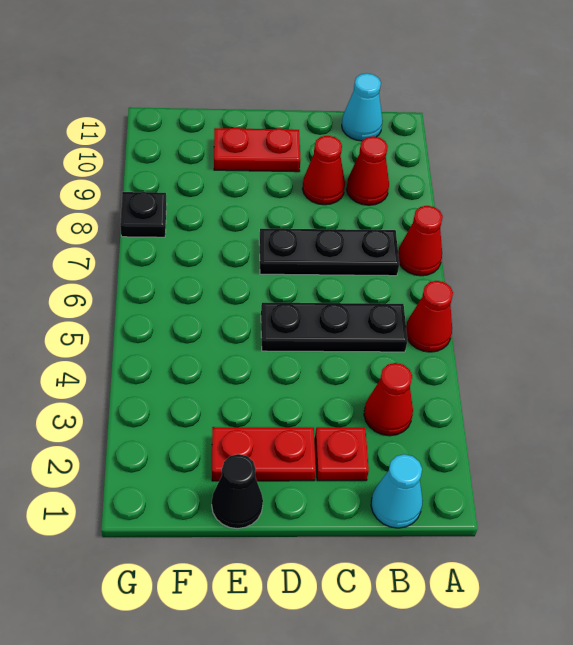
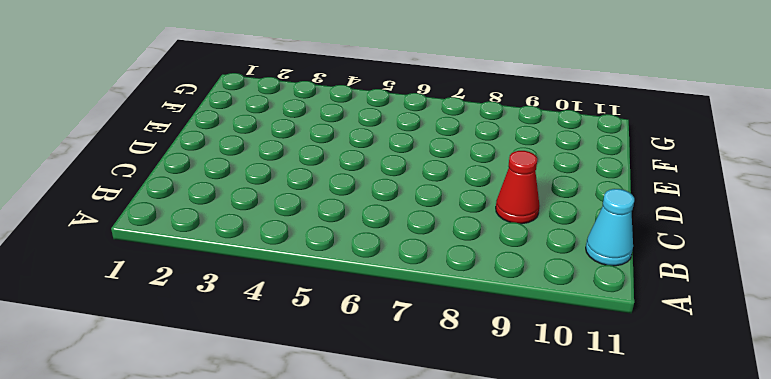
none -> red 1x1 cone [406,281,453,352]
none -> red 1x1 cone [398,206,443,276]
none -> cyan 1x1 cone [371,454,423,528]

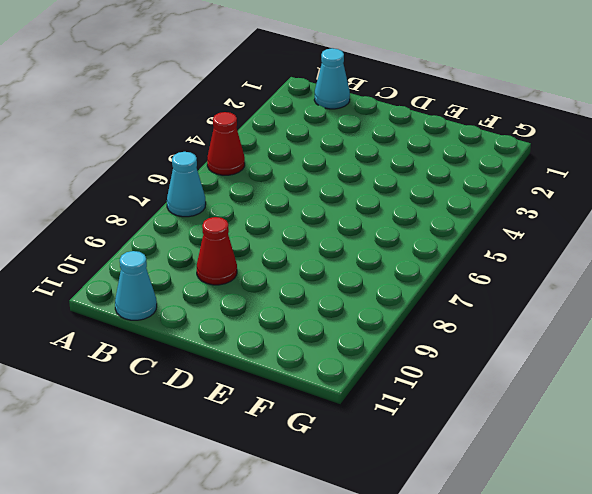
cyan 1x1 cone [167,152,206,217] -> red 1x1 cone [398,206,443,276]
none -> red 1x1 cone [364,363,413,436]
none -> black 1x3 plate [261,303,407,352]
none -> black 1x3 plate [259,229,399,276]

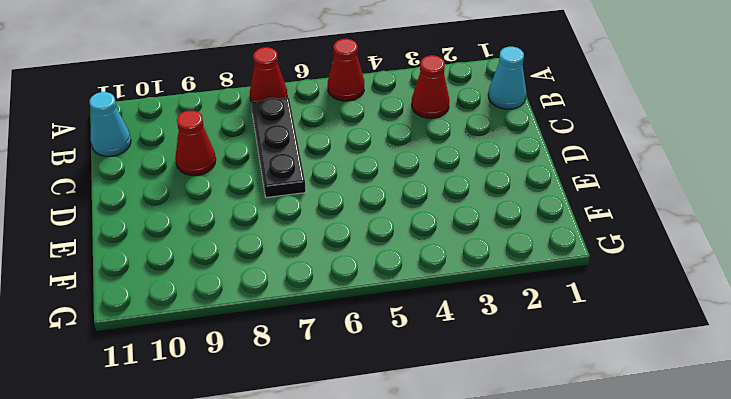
none -> black 1x3 plate [261,303,407,352]
none -> red 1x1 cone [347,136,389,205]
none -> red 1x1 plate [315,427,369,481]

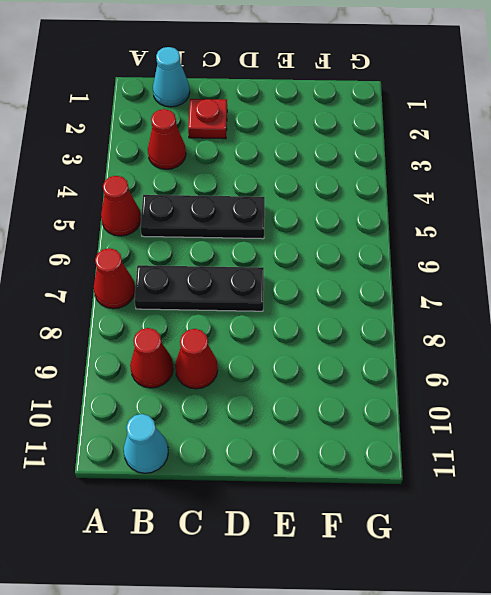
none -> red 1x2 plate [212,427,316,481]
none -> red 1x2 plate [214,127,301,172]
none -> black 1x1 cone [212,454,263,529]

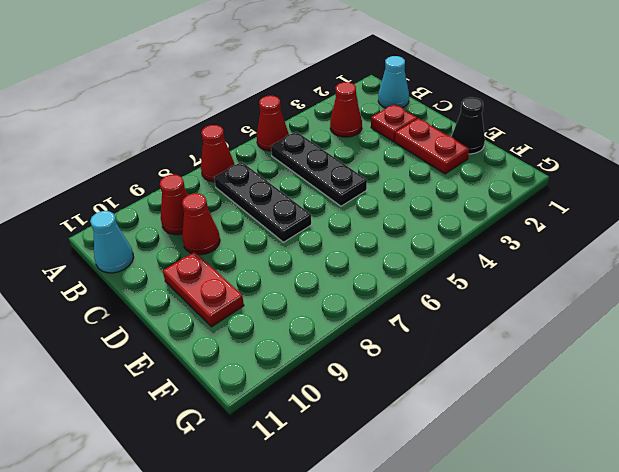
none -> black 1x1 plate [120,192,167,237]

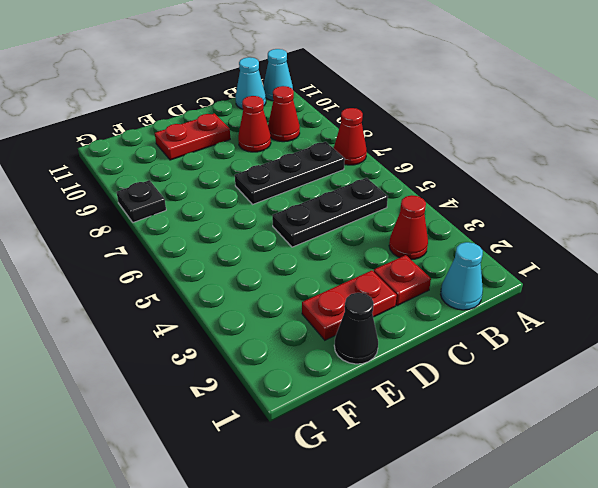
cyan 1x1 cone [263,49,293,101] -> none
none -> red 1x1 cone [406,281,453,352]

